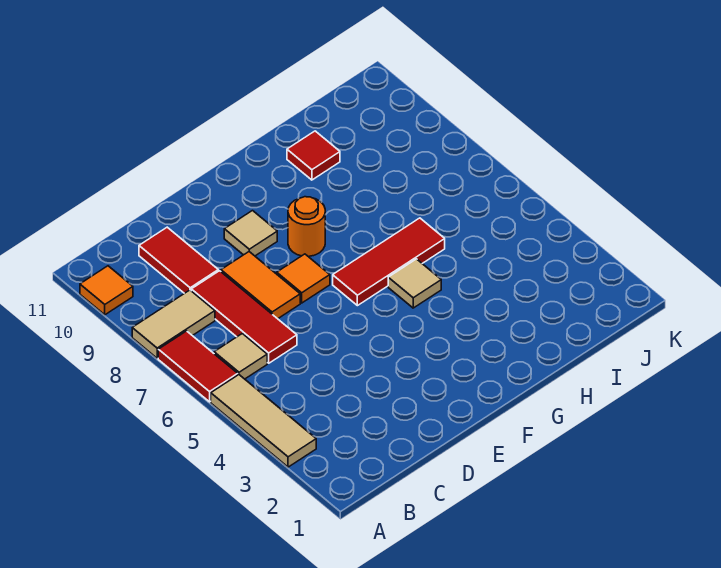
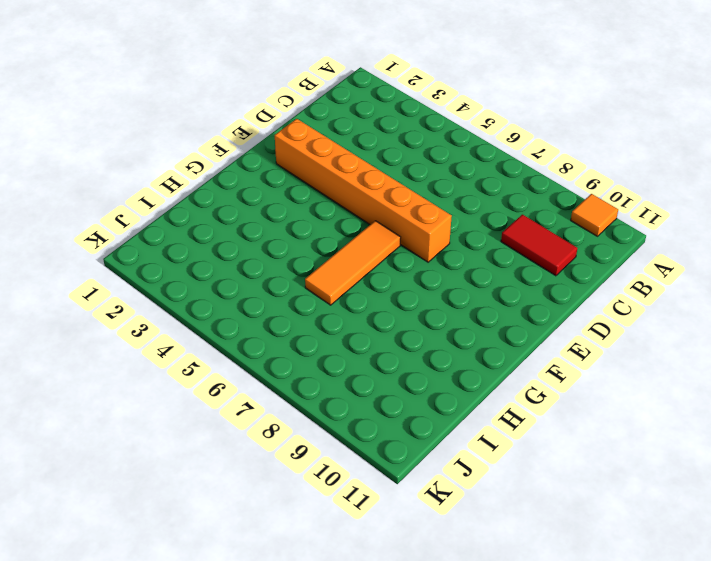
orange 1x6 brick [275,119,452,262] -> orange 1x1 tile [277,254,330,303]
orange 1x3 tile [305,221,401,305] -> red 1x3 tile [333,218,445,306]
none -> tan 1x3 tile [211,375,316,467]
none -> red 1x2 tile [158,331,238,402]
none -> tan 1x2 tile [132,290,215,358]

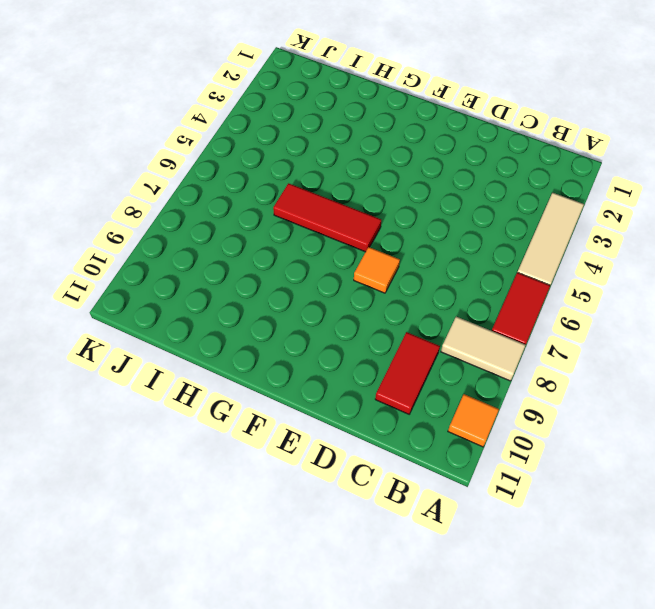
none -> tan 1x1 tile [214,334,267,379]
none -> red 1x3 tile [191,271,297,363]
none -> orange 1x2 tile [221,252,300,319]

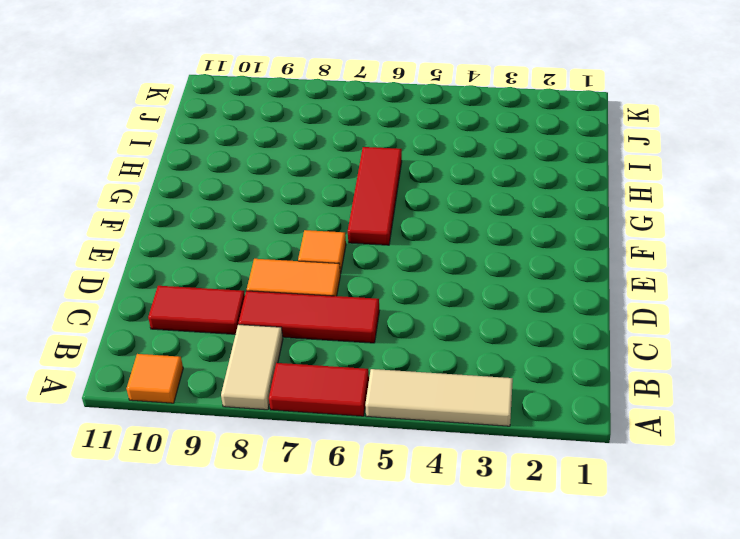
none -> tan 1x1 tile [214,334,267,379]
none -> tan 1x1 tile [224,211,277,256]
none -> orange 1x1 round brick [288,197,325,257]

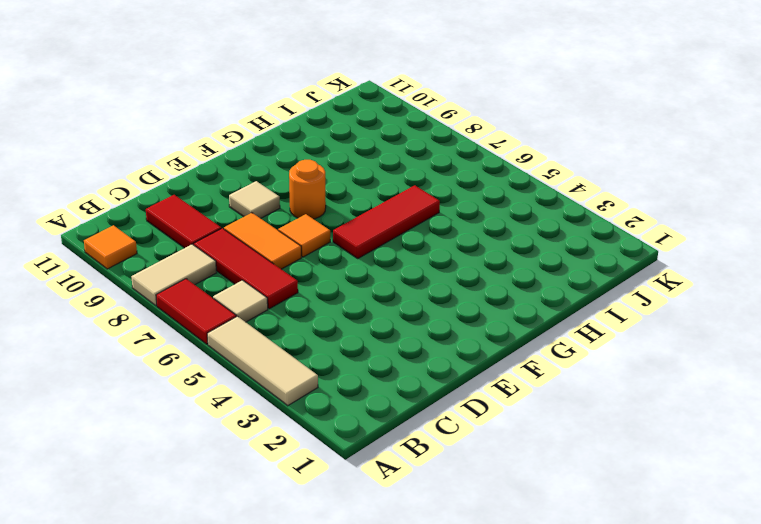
none -> tan 1x1 tile [388,259,441,308]
none -> red 1x1 tile [287,131,340,180]

